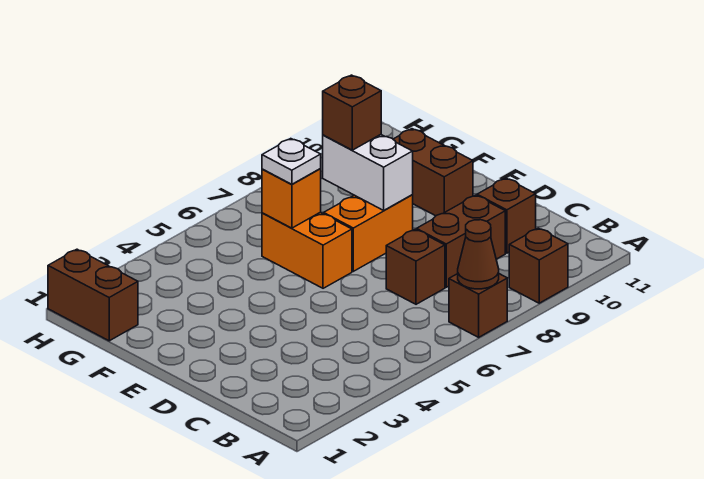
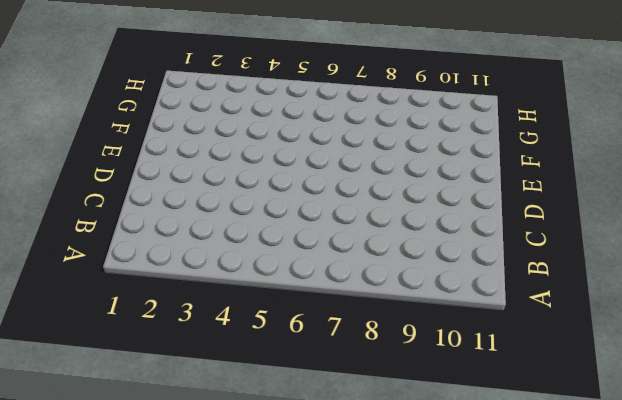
none -> brown 1x1 brick [449,274,507,337]
none -> brown 1x1 brick [509,228,568,303]
none -> brown 1x1 brick [386,229,445,304]

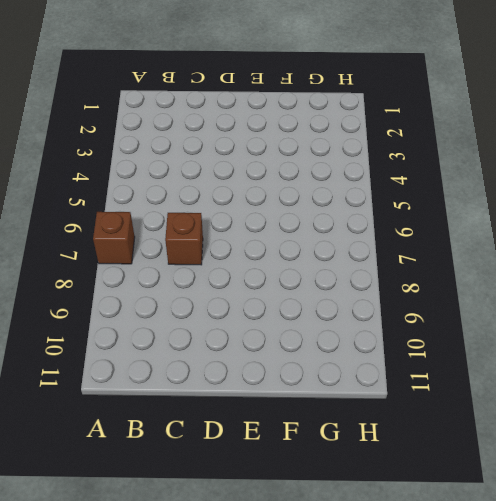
none -> brown 1x1 brick [509,228,568,303]
none -> brown 1x2 brick [417,195,505,287]
none -> brown 1x1 brick [477,178,536,253]

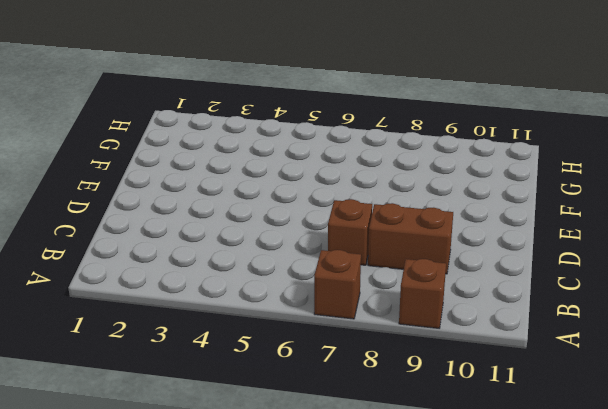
none -> brown 1x1 brick [477,178,536,253]
none -> orange 1x2 brick [262,212,352,288]
none -> orange 1x2 brick [324,195,413,271]

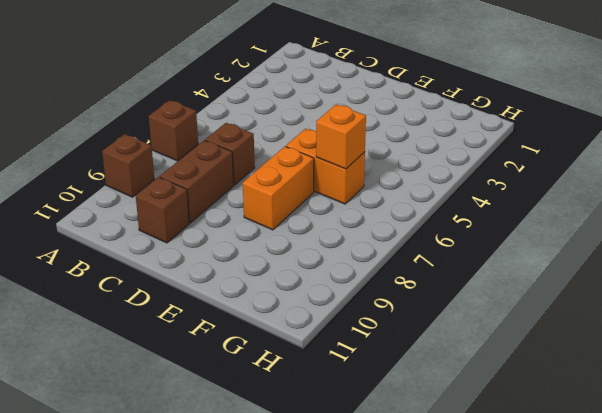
none -> brown 1x2 brick [393,129,473,216]
none -> brown 1x2 brick [48,249,138,341]
none -> brown 1x1 cone [458,220,499,289]

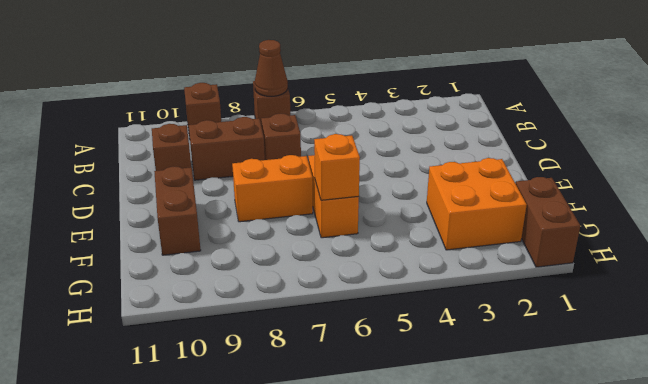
orange 2x2 brick [427,158,527,250] -> none
none -> white 1x2 brick [323,135,413,210]
none -> white 1x1 plate [262,139,321,185]
none -> brown 1x1 brick [323,75,381,150]

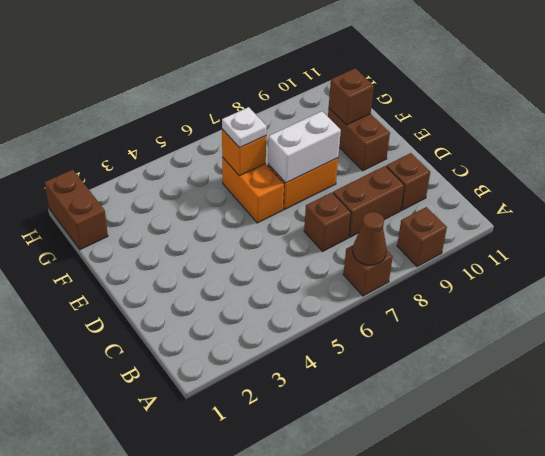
white 1x2 brick [268,111,341,183] -> white 1x2 brick turned to [323,135,413,210]
brown 1x1 brick [329,68,374,125] -> brown 1x1 brick moved to [323,75,381,150]

